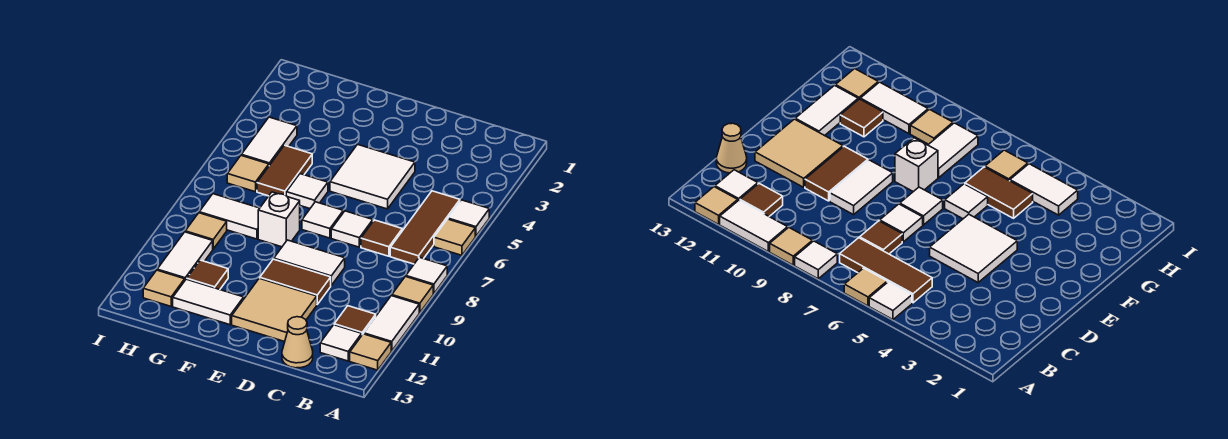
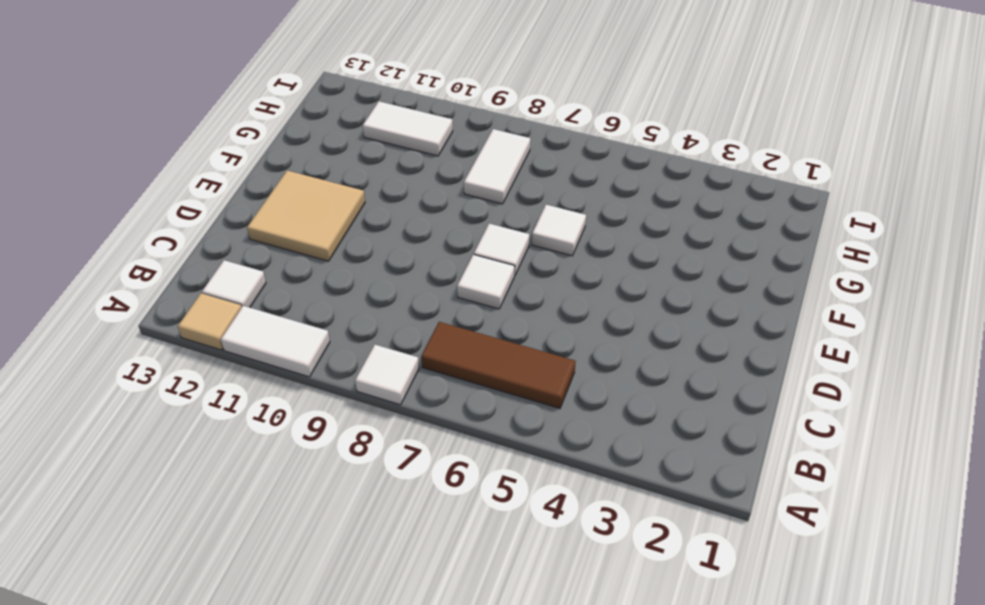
none -> white 1x1 tile [448,200,489,236]
none -> tan 1x1 tile [434,219,475,255]
none -> tan 1x1 tile [392,277,433,313]

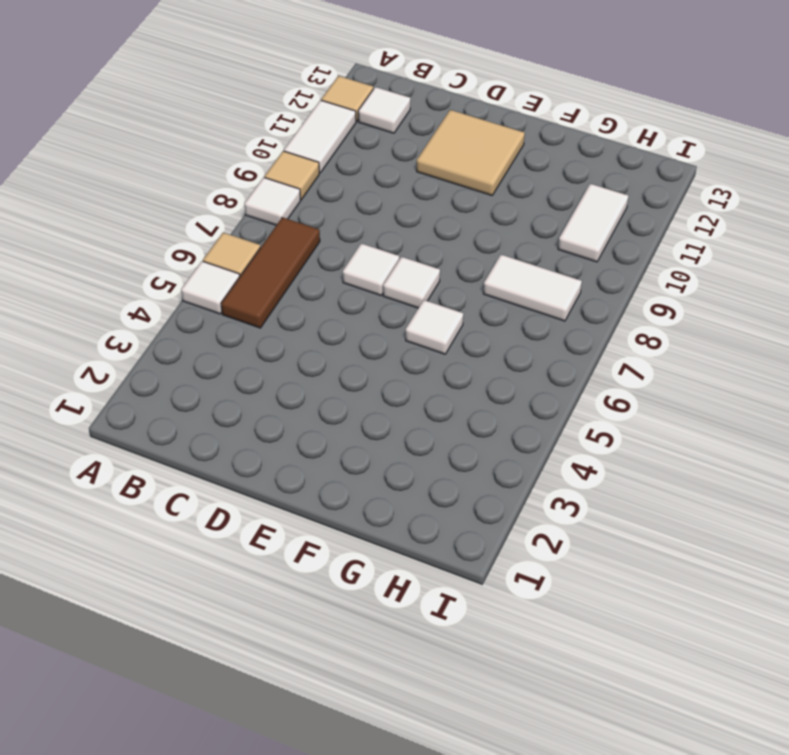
none -> brown 1x1 tile [334,306,376,335]
none -> brown 1x1 tile [361,220,402,256]
none -> tan 1x1 cone [282,317,313,368]

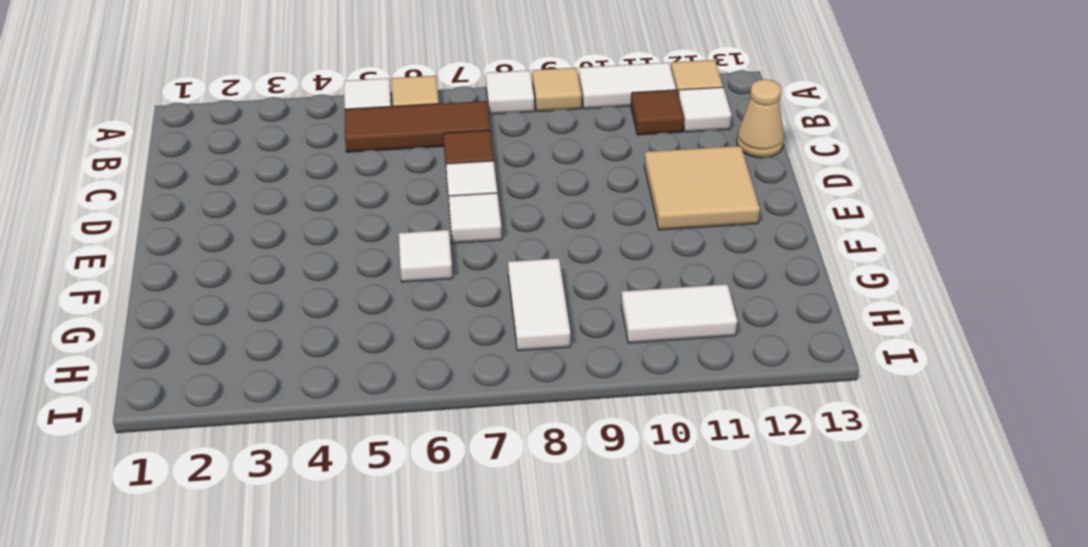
none -> white 2x2 tile [330,144,415,209]
none -> white 1x2 tile [274,240,345,285]
none -> brown 1x2 tile [260,259,331,304]

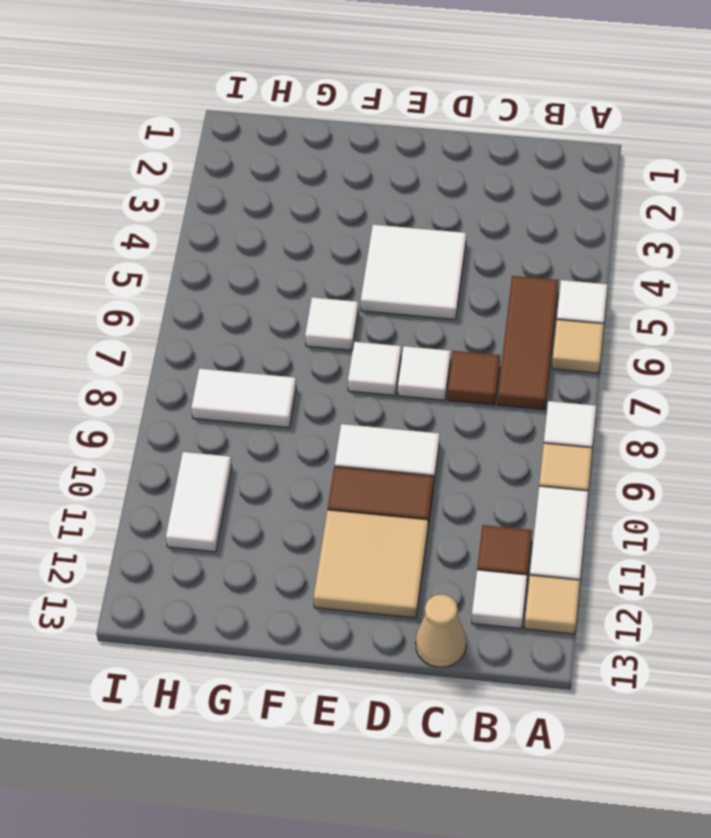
none -> white 1x1 brick [258,192,300,247]
none -> white 1x2 tile [173,279,244,325]
none -> brown 1x2 tile [257,145,312,196]

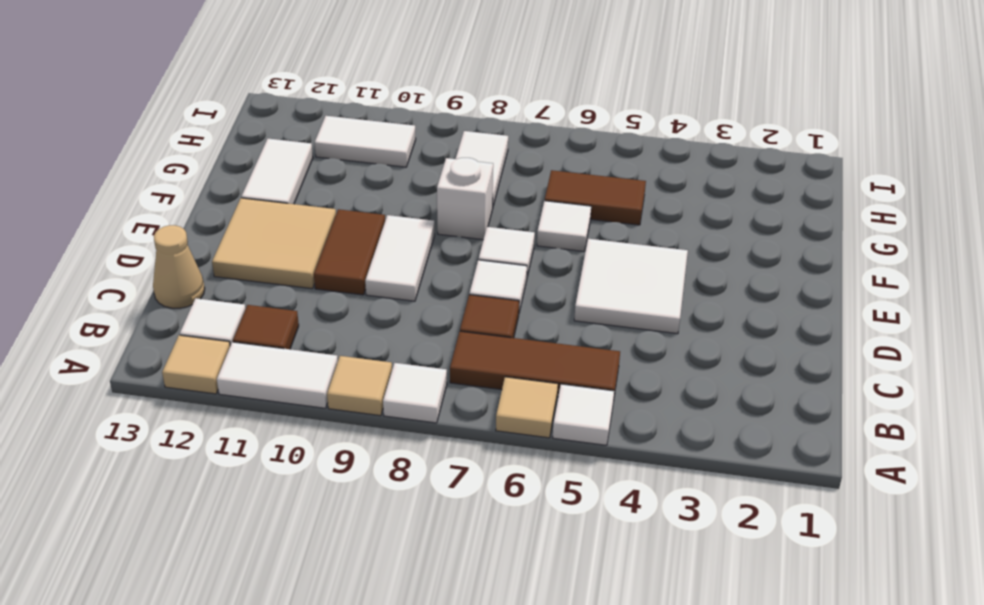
none -> brown 1x1 tile [187,260,228,290]
none -> white 1x2 tile [241,117,297,165]
none -> tan 1x1 tile [227,156,269,192]

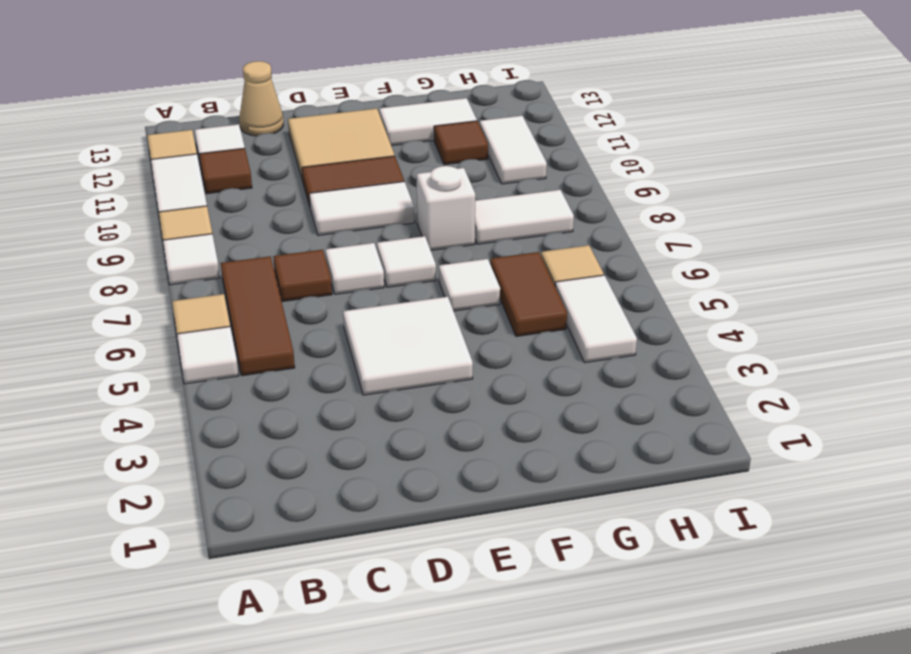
none -> tan 1x1 tile [185,213,227,249]
none -> tan 1x1 tile [143,270,185,306]

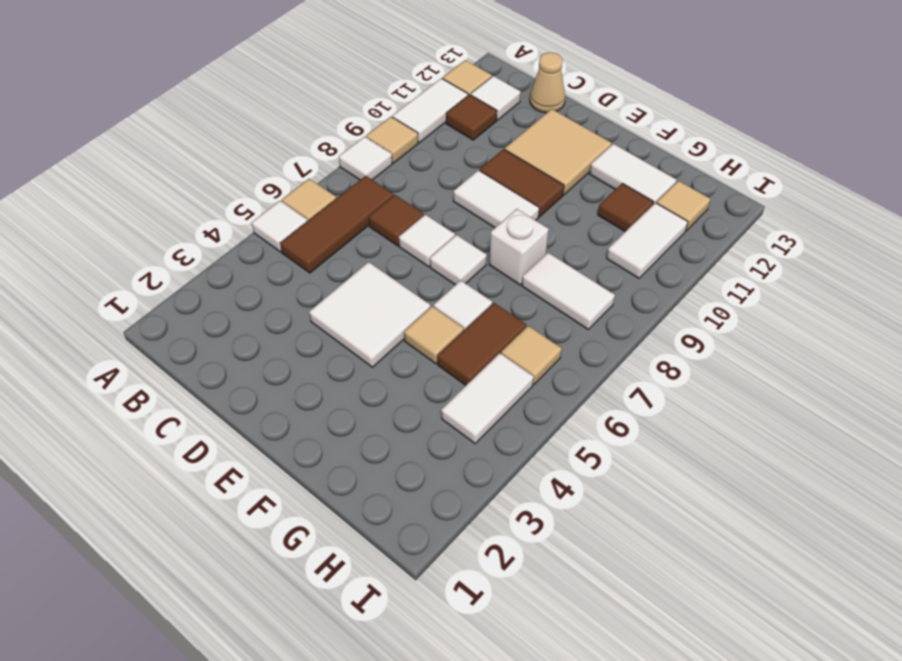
tan 1x1 tile [404,306,464,364] -> tan 1x1 tile moved to [185,213,227,249]

